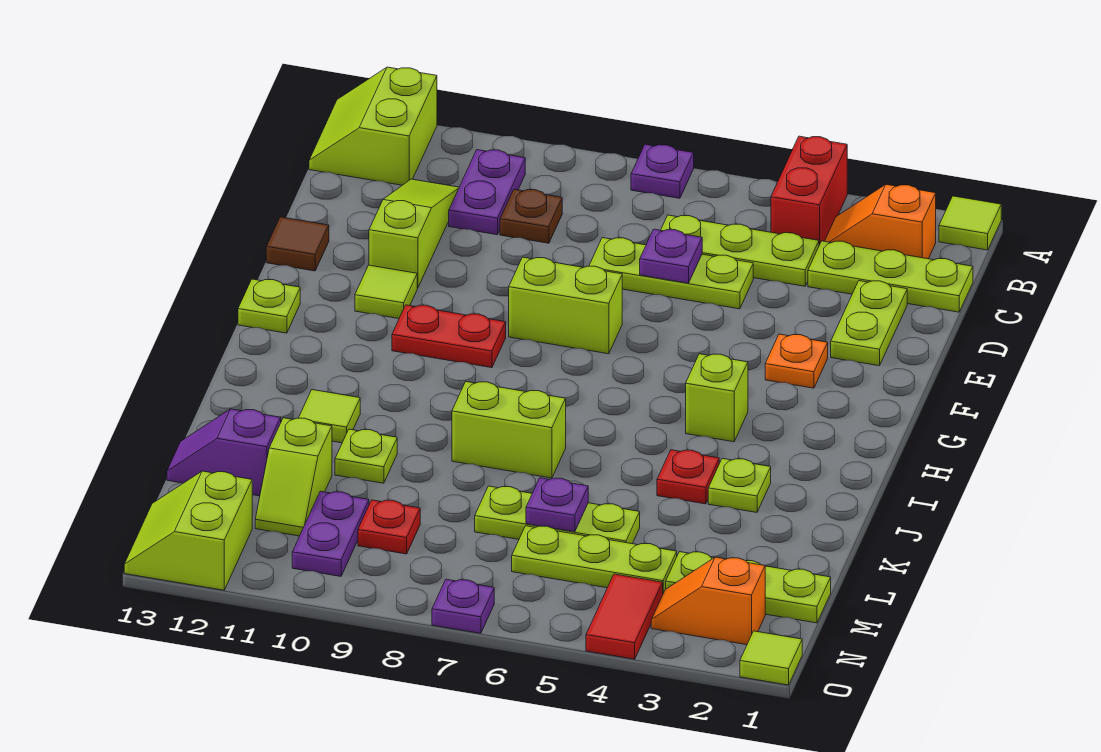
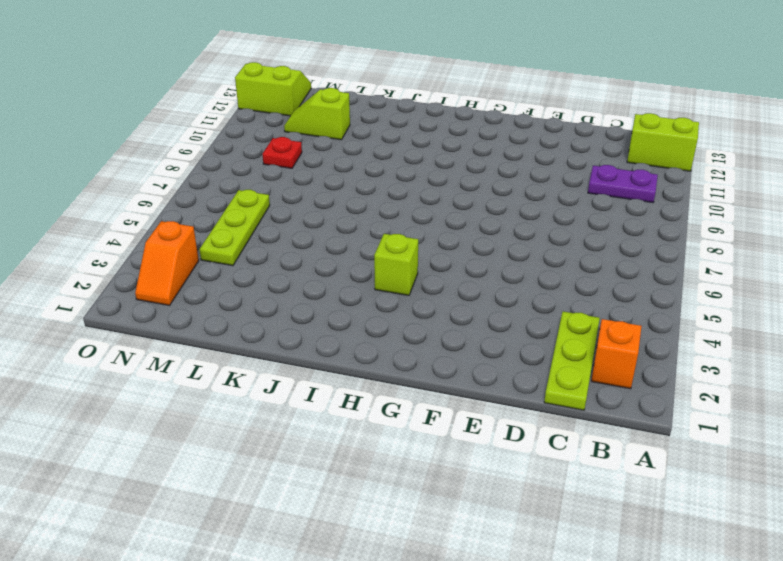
orange 1x2 slope [135,221,199,305] -> orange 1x2 slope turned to [651,557,765,645]
none -> lime 1x1 tile [939,196,1001,250]
none -> red 1x2 brick [771,136,847,245]
none -> purple 1x1 plate [631,144,694,198]
none -> lime 1x3 plate [661,215,819,286]

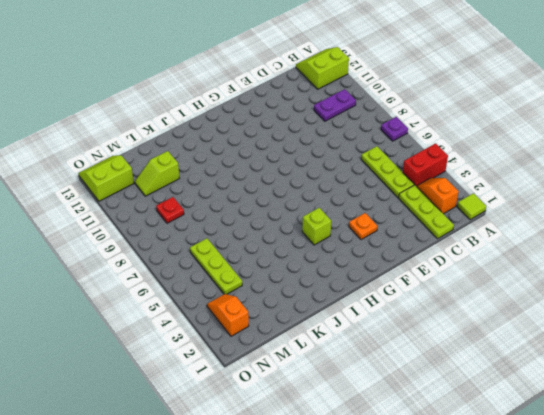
none -> brown 1x1 plate [500,189,562,243]
none -> lime 1x3 slope [369,179,459,288]
none -> lime 1x2 plate [831,281,907,366]
none -> lime 1x3 plate [589,238,753,309]

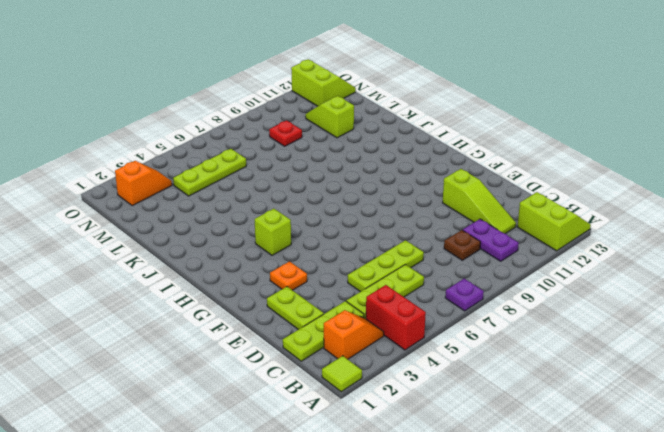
none -> brown 1x1 tile [266,217,329,271]
none -> lime 1x2 brick [509,257,622,354]
none -> lime 1x1 tile [355,265,417,319]
none -> red 1x2 plate [392,305,506,368]

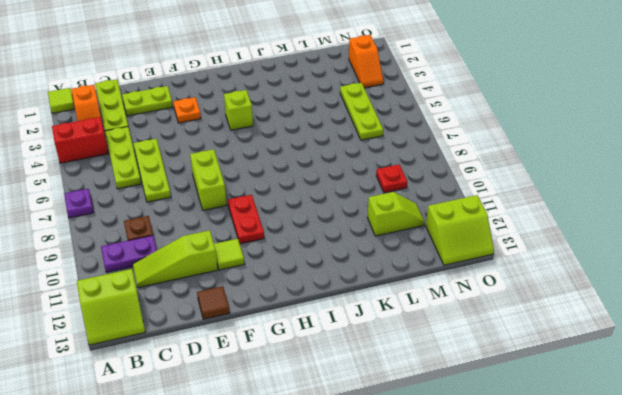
none -> lime 1x1 plate [238,279,300,333]
none -> lime 1x1 plate [708,458,771,512]
none -> red 1x1 plate [657,450,719,504]
none -> lime 1x2 brick [452,382,566,478]

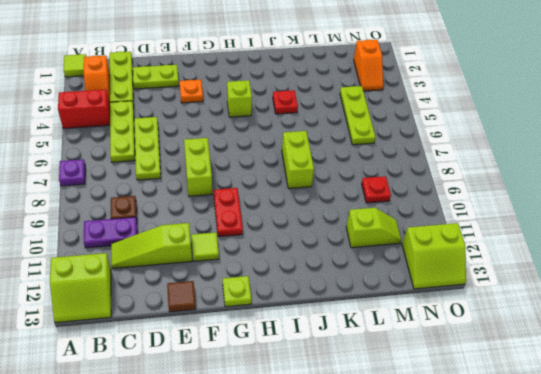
none -> lime 1x1 plate [708,458,771,512]
none -> lime 1x1 tile [299,390,360,443]
none -> lime 1x1 plate [335,429,397,483]
none -> lime 1x3 plate [475,486,640,544]

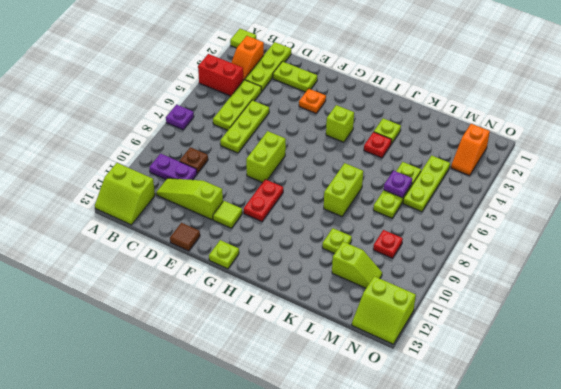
none -> lime 1x1 tile [299,390,360,443]
none -> purple 1x2 slope [167,409,281,496]
none -> lime 1x3 plate [666,552,831,623]
none -> purple 1x2 plate [292,491,369,576]

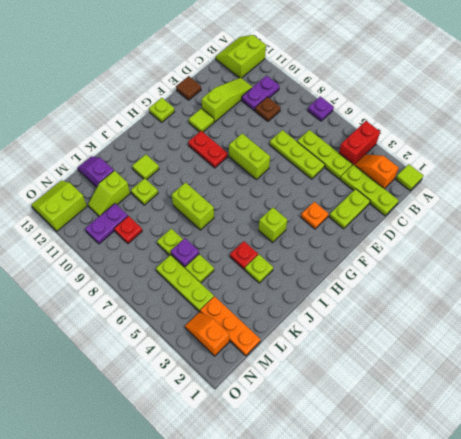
orange 1x3 plate [200,296,260,356] -> lime 1x3 plate [666,552,831,623]
none -> red 1x2 tile [586,574,663,659]
none -> lime 1x1 tile [740,631,802,685]
none -> purple 1x1 plate [432,579,494,633]
none -> purple 1x1 plate [640,229,702,283]

